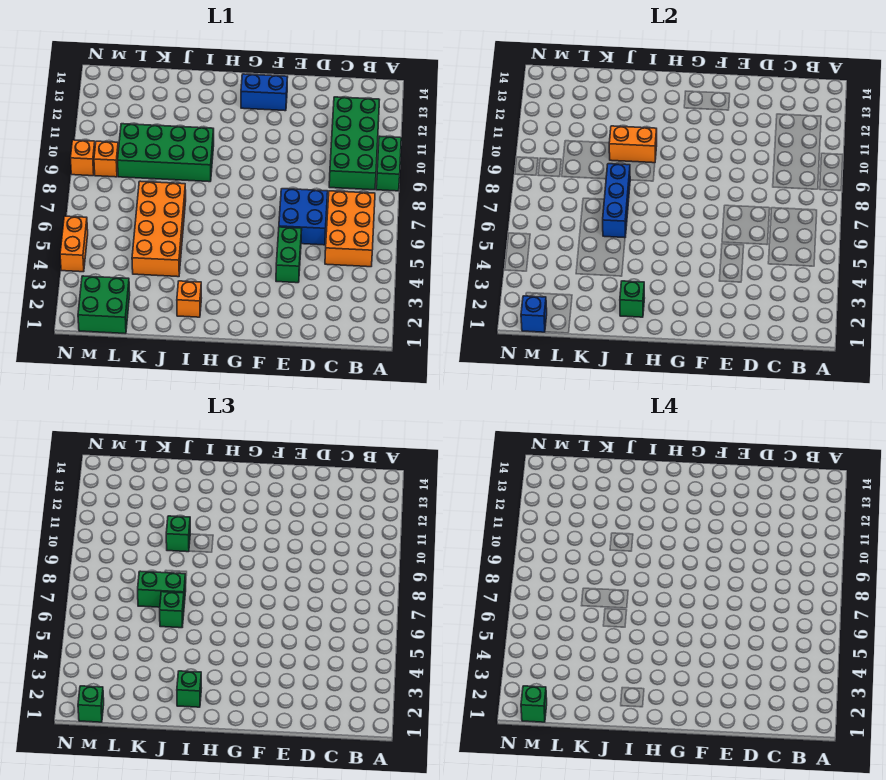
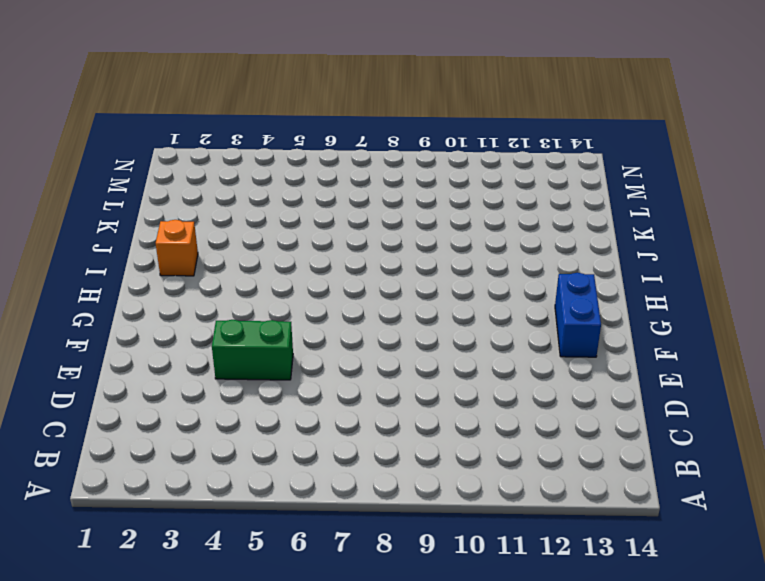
none -> green 1x2 brick [376,136,401,191]
none -> orange 2x3 brick [325,191,375,267]
none -> green 2x4 brick [329,97,379,190]

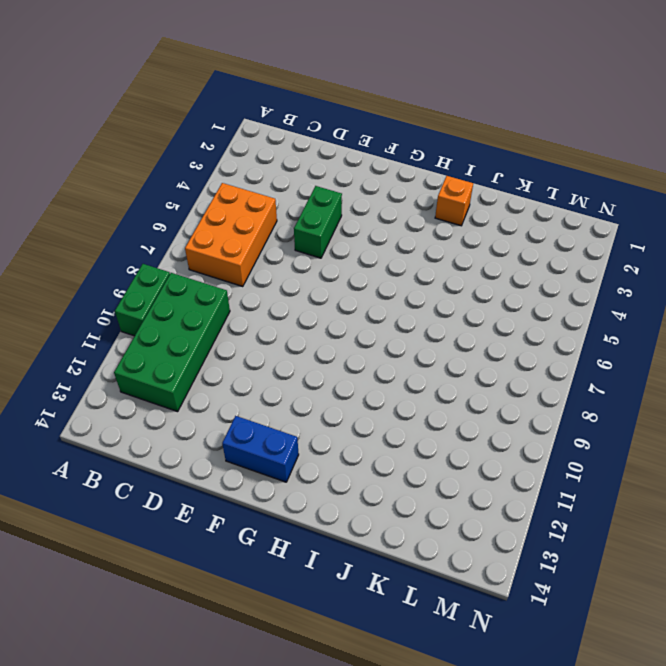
none -> blue 2x2 brick [279,189,328,245]
none -> green 2x4 brick [118,124,214,182]
none -> orange 2x4 brick [132,181,186,277]

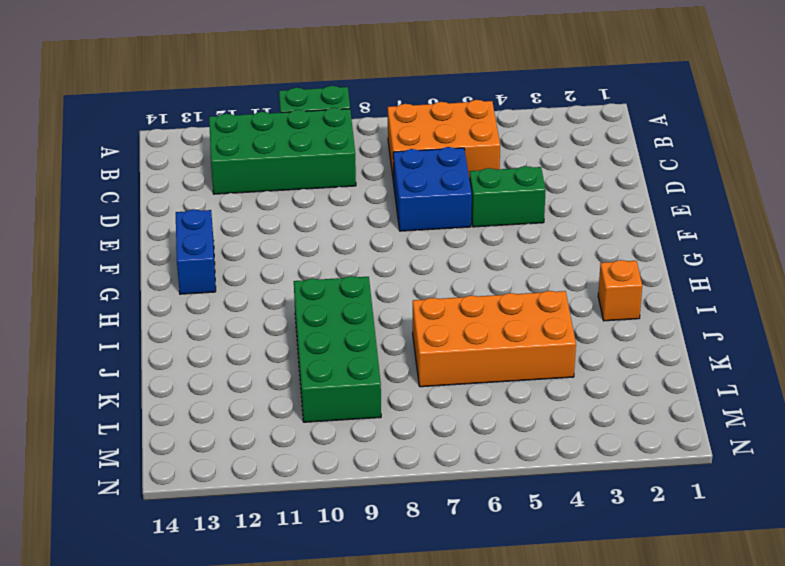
none -> green 2x2 brick [78,276,130,334]
none -> orange 1x1 brick [94,141,118,177]
none -> orange 1x2 brick [60,216,88,272]

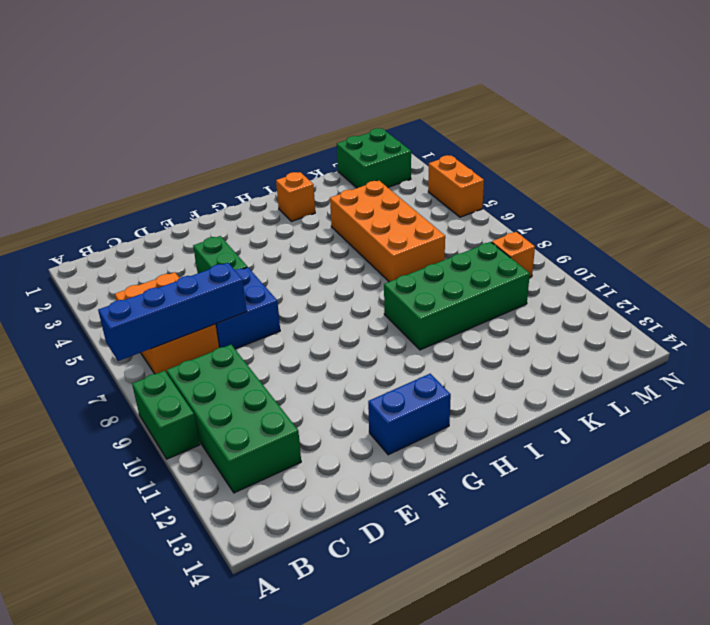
blue 1x4 brick [98,263,247,361] -> none
none -> orange 1x1 brick [70,140,95,176]
none -> green 1x1 brick [620,281,644,317]
none -> orange 1x2 brick [609,126,657,163]

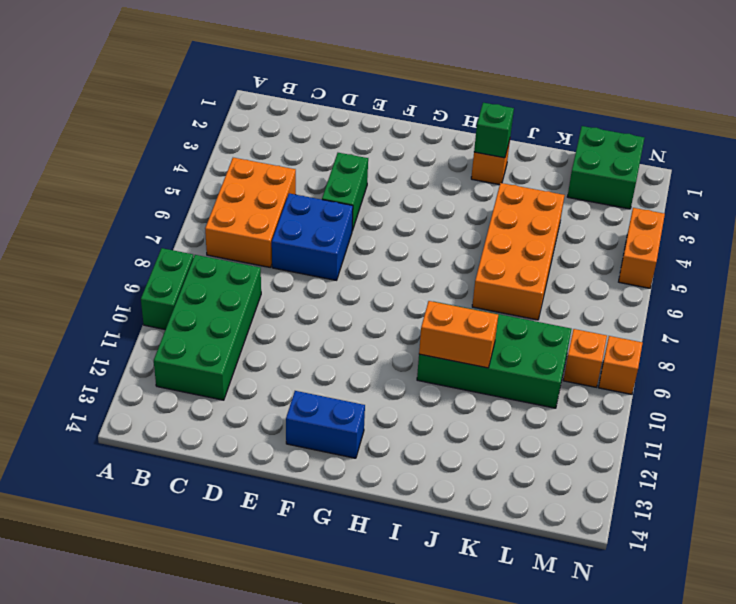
none -> blue 1x3 brick [603,164,630,238]
none -> blue 1x1 brick [521,296,547,332]
none -> green 1x1 brick [177,671,201,707]

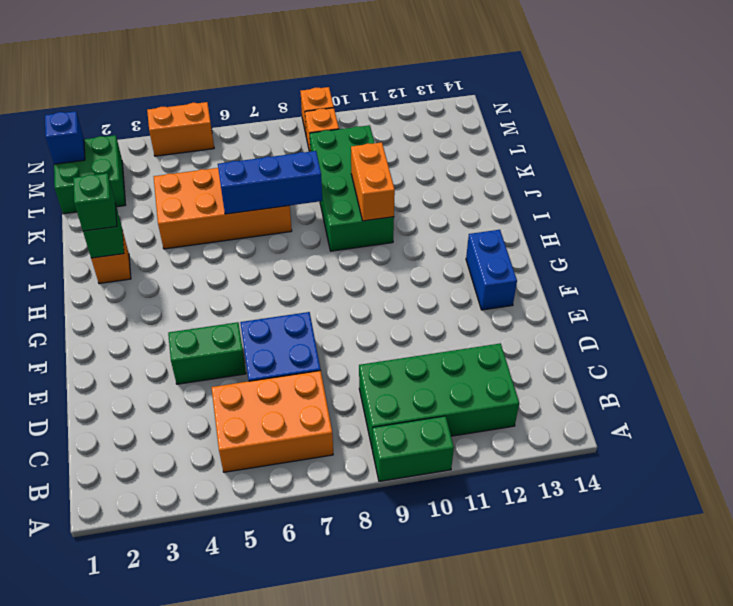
none -> green 1x1 brick [160,592,184,628]
none -> green 1x2 brick [138,571,186,607]
none -> green 1x1 brick [166,516,190,552]

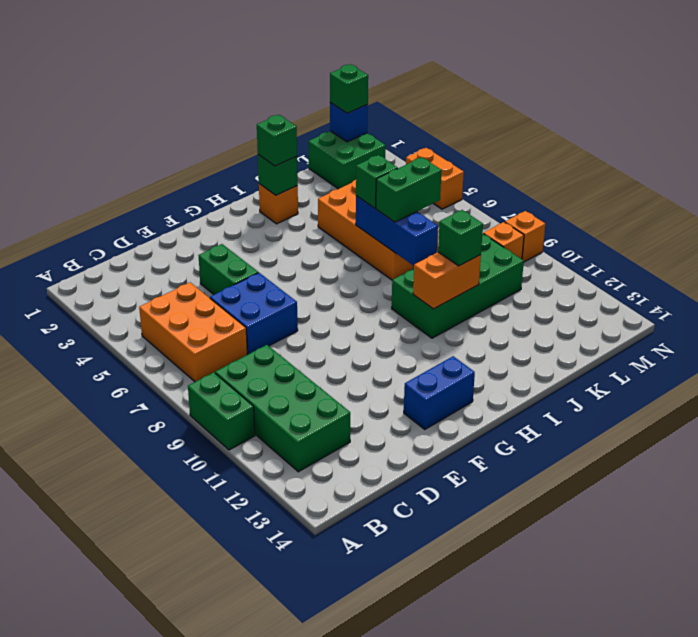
none -> green 1x1 brick [521,686,547,722]

